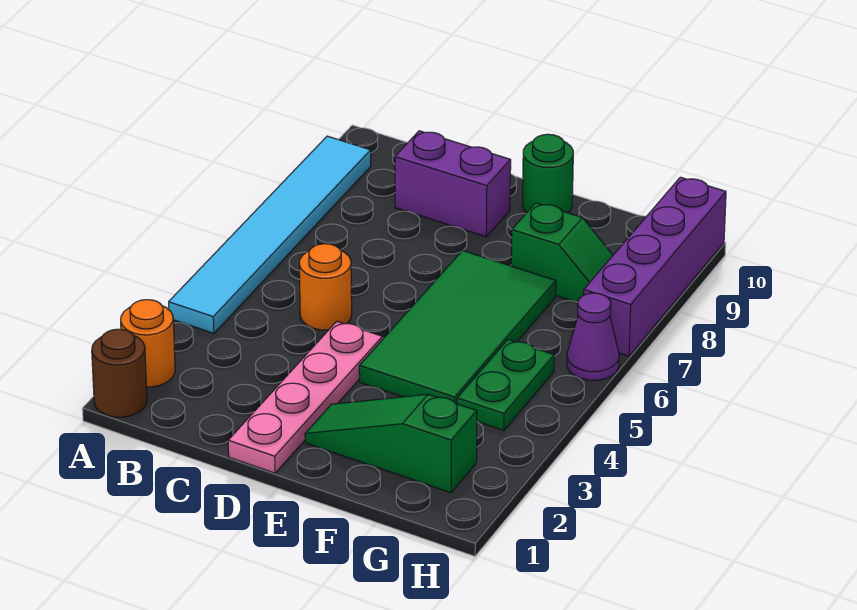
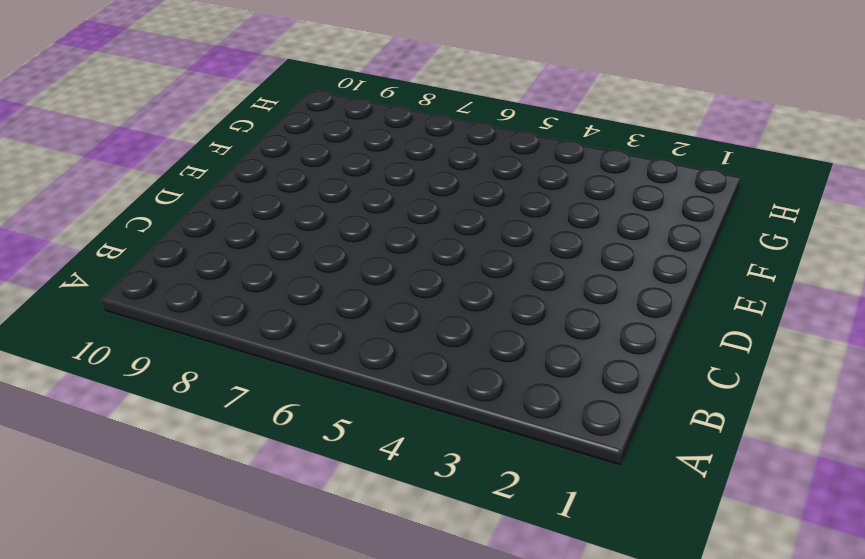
none -> brown 1x1 round brick [92,329,147,417]
none -> orange 1x1 round brick [121,300,175,387]
none -> cyan 1x6 tile [169,136,371,333]

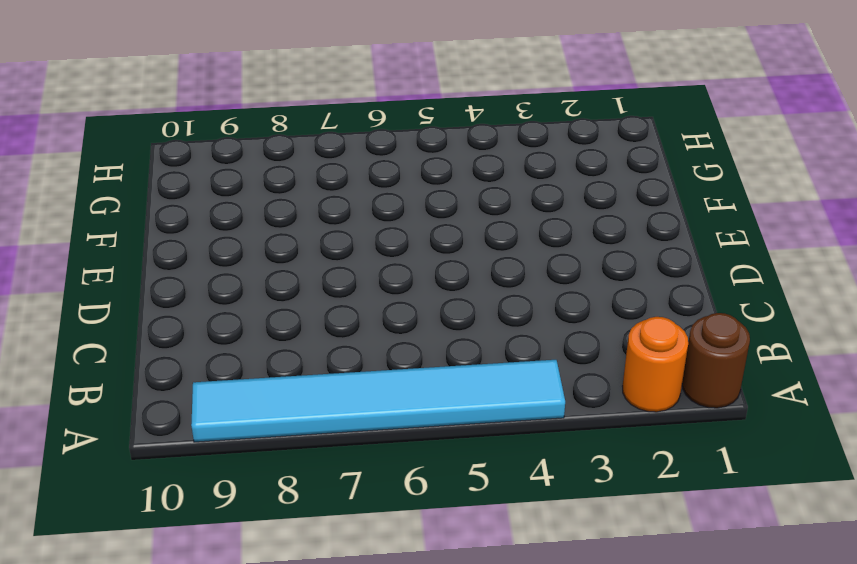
none -> orange 1x1 round brick [299,244,352,330]
none -> purple 1x2 brick [395,131,511,237]
none -> pink 1x4 plate [228,321,382,473]

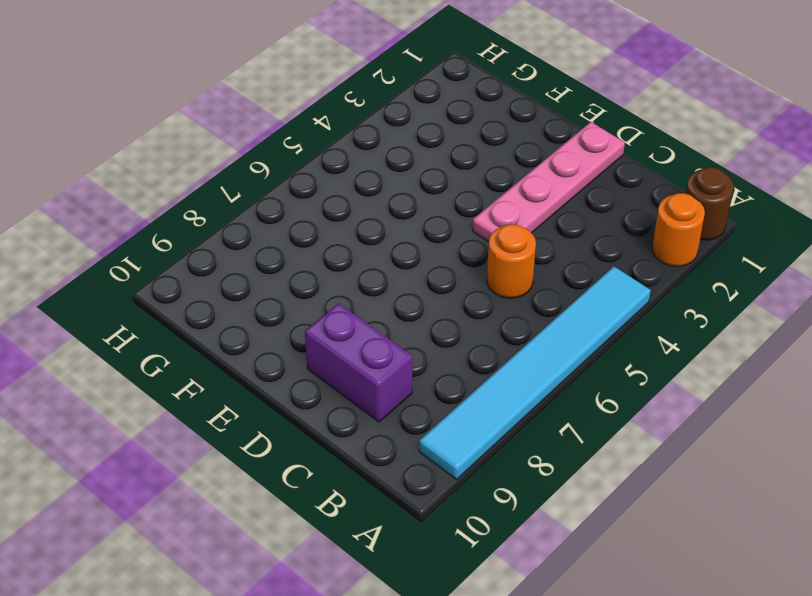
none -> green 1x3 slope [305,394,477,493]
none -> green 2x4 tile [359,251,556,404]
none -> green 1x1 round brick [523,134,573,213]

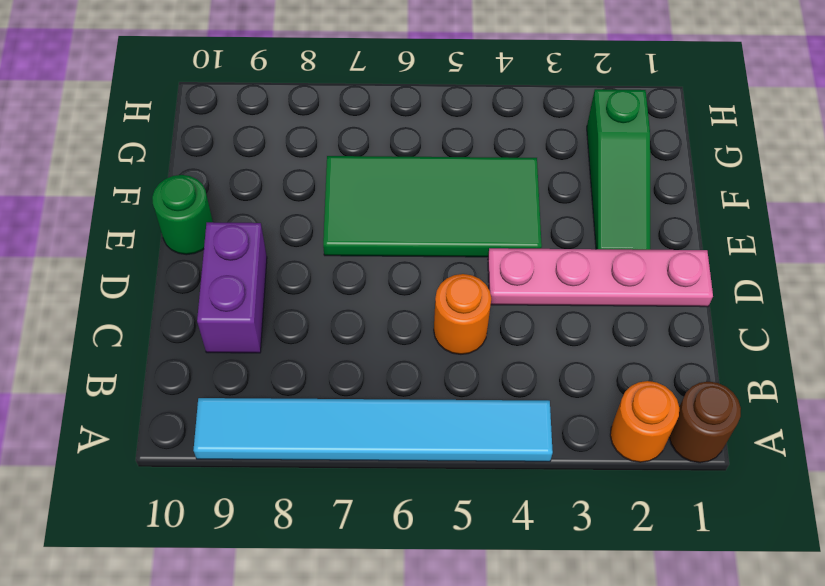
none -> green 1x2 slope [511,203,613,302]
none -> green 1x2 plate [457,340,554,430]
none -> purple 1x1 cone [567,293,619,380]

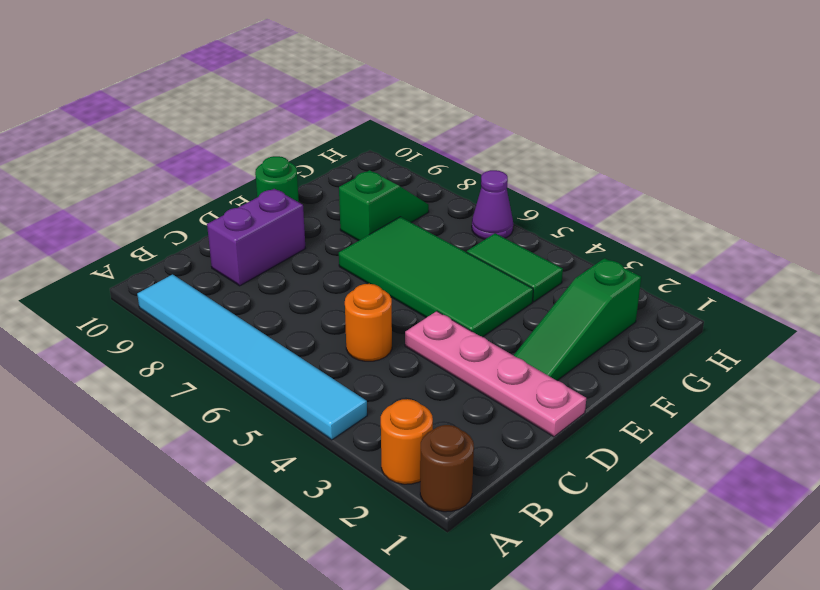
green 1x2 tile [467,233,563,302] -> green 1x2 plate [457,340,554,430]
none -> purple 1x4 brick [584,177,726,356]

